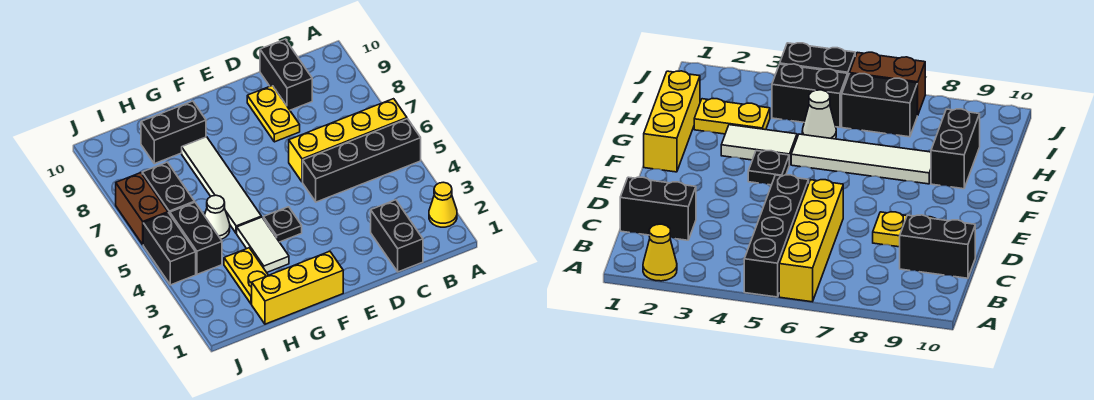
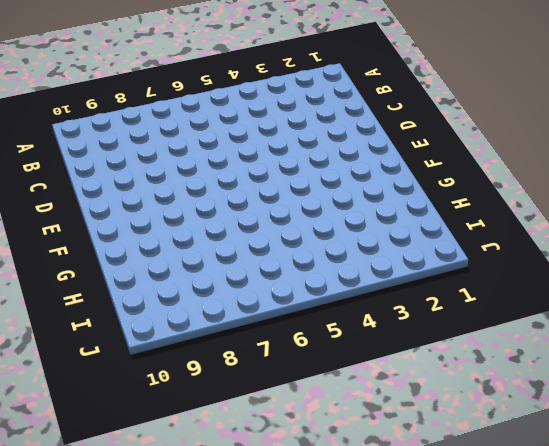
none -> yellow 1x1 cone [429,182,457,227]
none -> black 1x4 brick [303,119,421,202]
none -> yellow 1x4 brick [289,99,407,182]

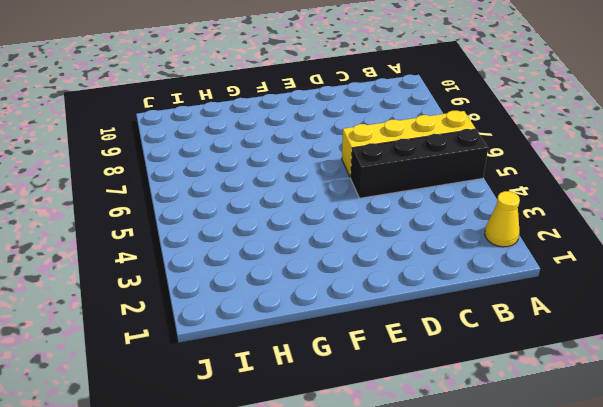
none -> black 1x2 brick [371,200,423,272]
none -> black 1x2 brick [260,39,312,110]
none -> yellow 1x2 plate [247,85,300,142]

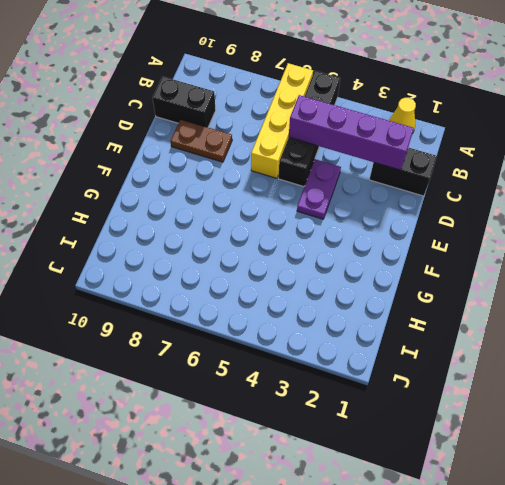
purple 1x4 brick [289,95,414,170] -> none
purple 1x2 plate [297,159,341,219] -> none
brown 1x2 plate [171,119,232,162] -> yellow 1x2 plate [247,85,300,142]
none -> yellow 1x3 brick [252,251,343,324]
none -> black 1x1 plate [263,207,302,242]
none -> white 1x2 tile [237,217,289,272]

